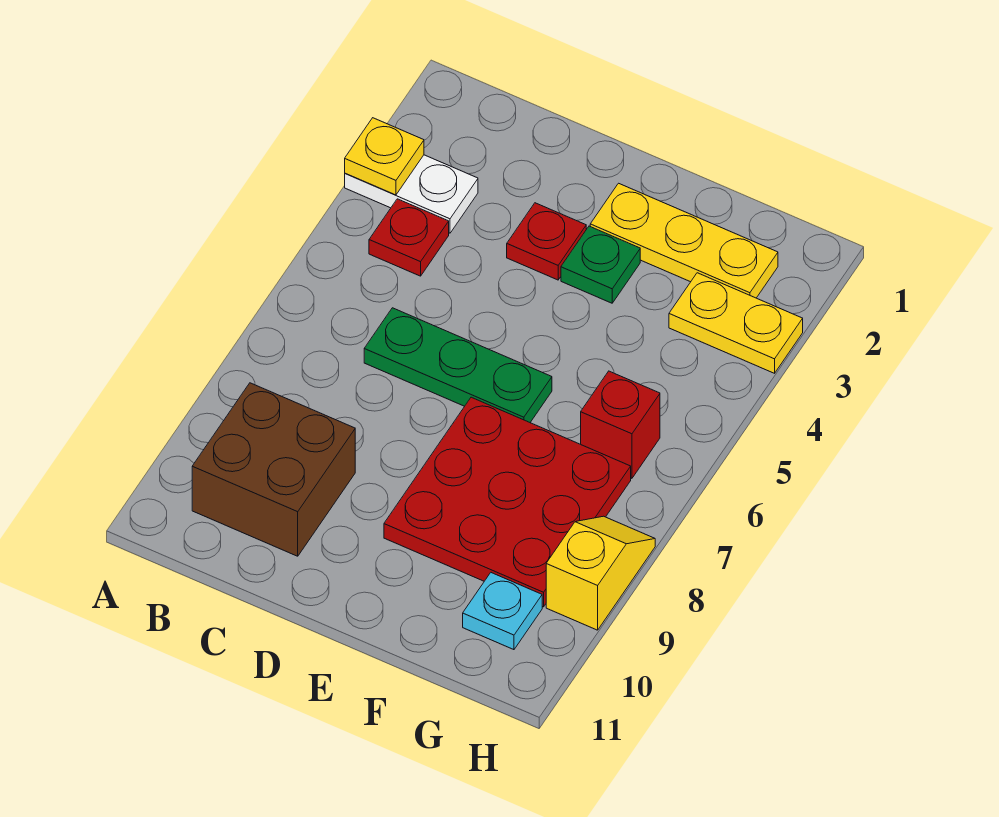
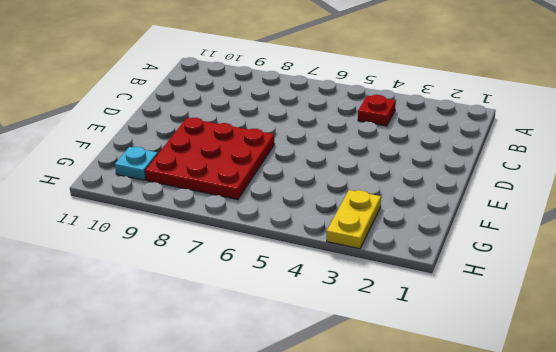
none -> white 1x2 plate [345,155,478,233]
none -> brown 2x2 brick [192,383,355,556]
none -> green 1x3 plate [364,308,552,422]

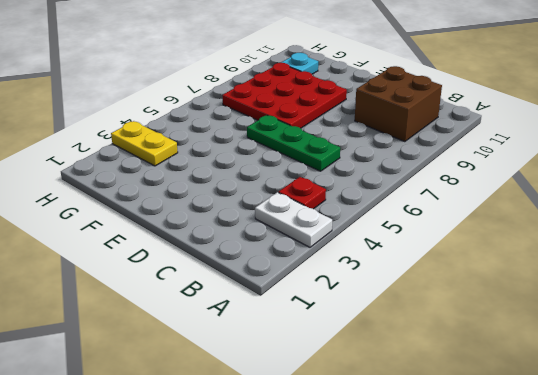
none -> red 1x1 plate [507,203,586,280]
none -> yellow 1x3 plate [590,183,778,298]
none -> green 1x1 plate [561,226,640,303]

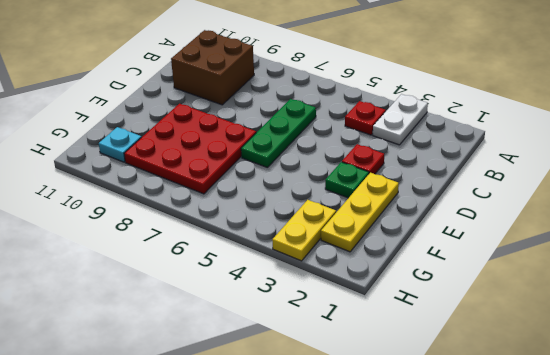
none -> red 1x1 brick [581,371,660,478]
none -> yellow 1x2 slope [546,516,655,630]
none -> yellow 1x1 plate [345,118,424,195]

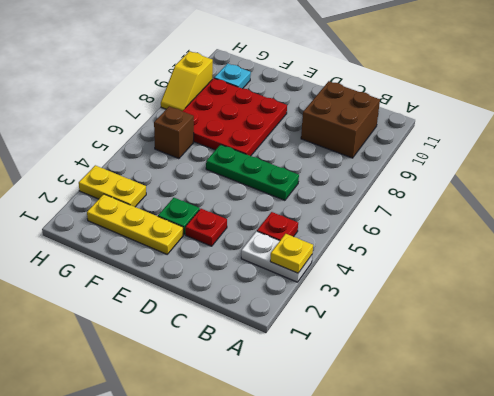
brown 1x1 brick [154,107,194,159] -> red 1x1 brick [581,371,660,478]

